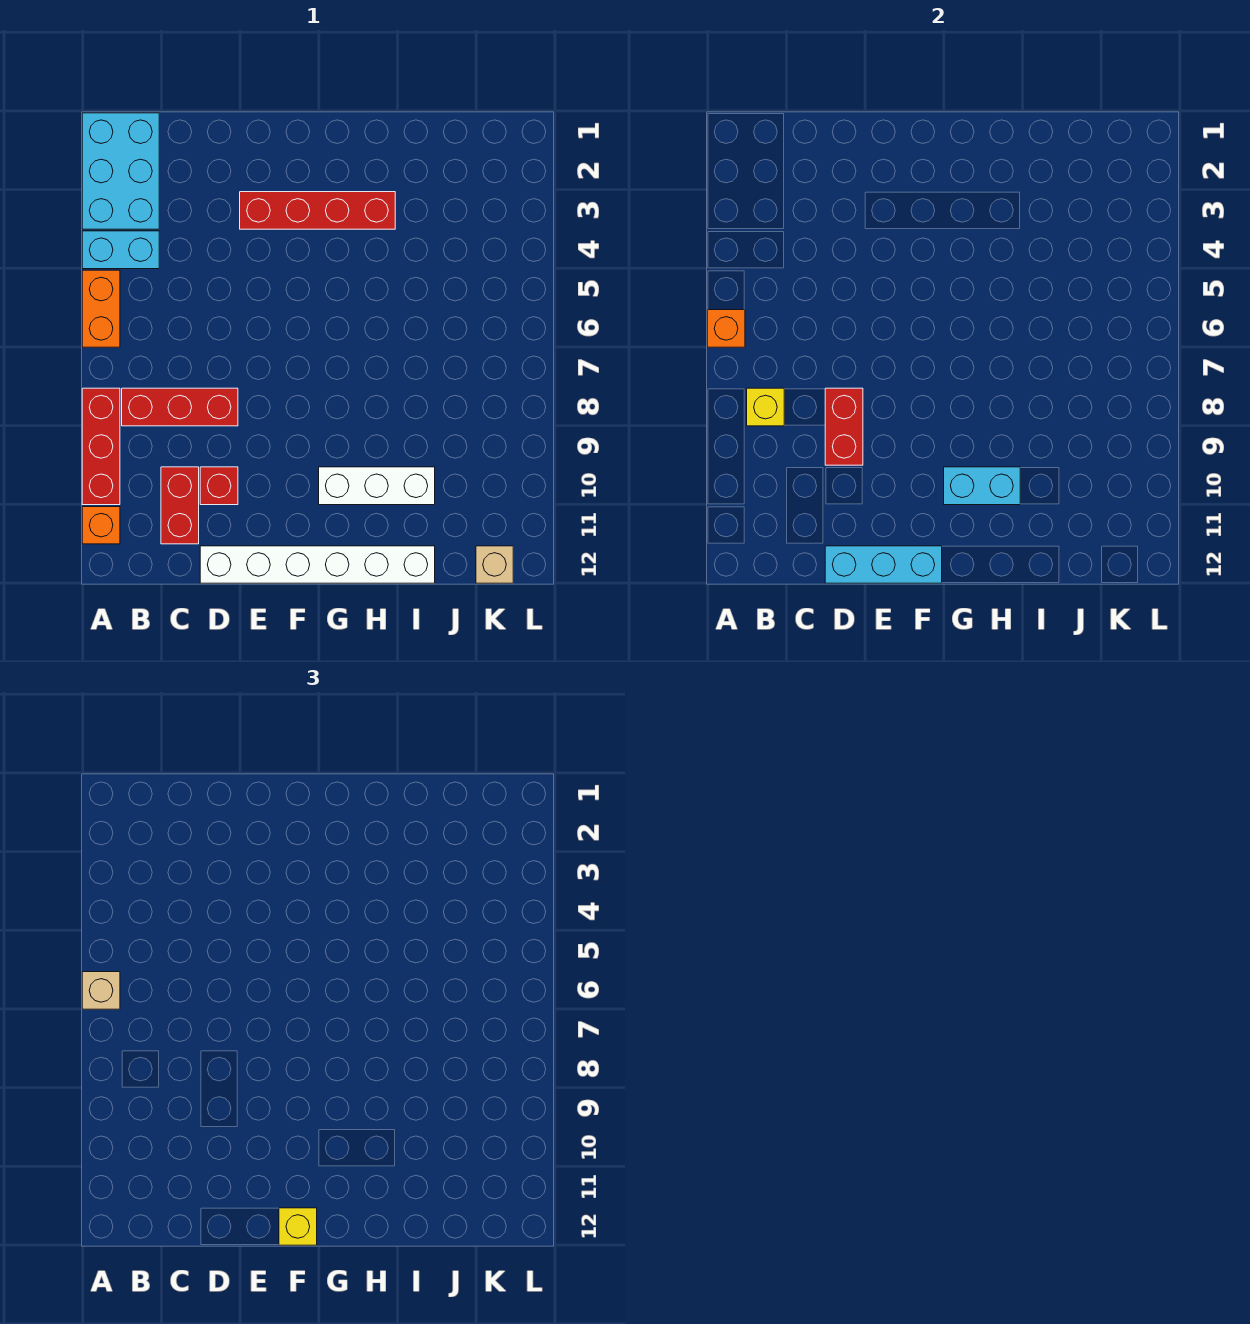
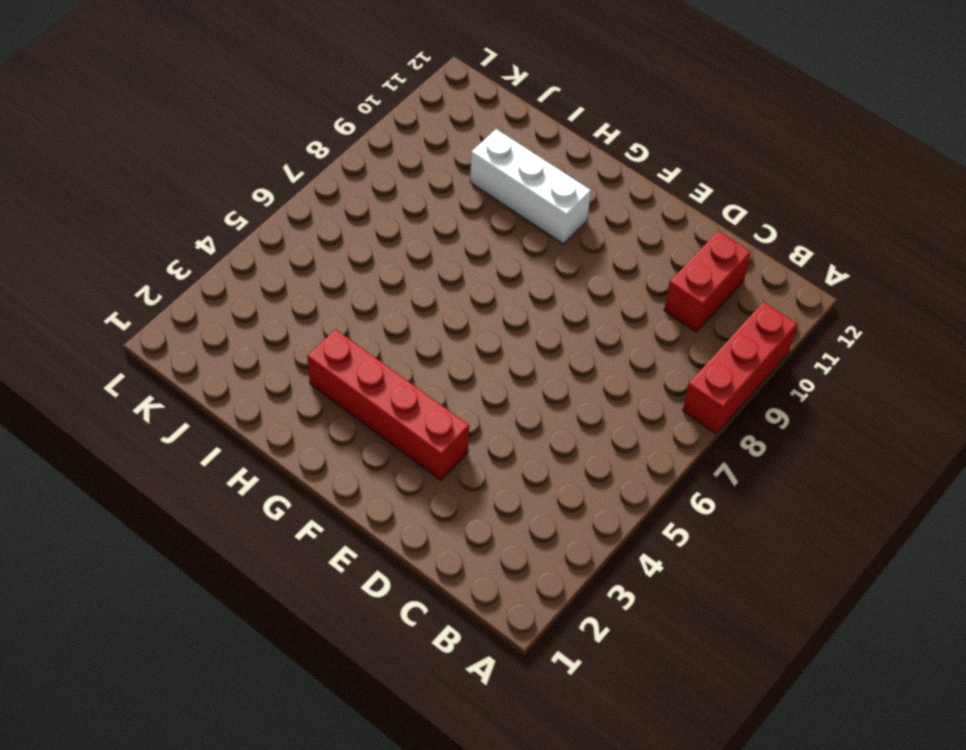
none -> cyan 2x3 brick [82,113,159,229]
none -> cyan 1x2 brick [82,231,159,269]
none -> orange 1x2 brick [82,270,120,347]

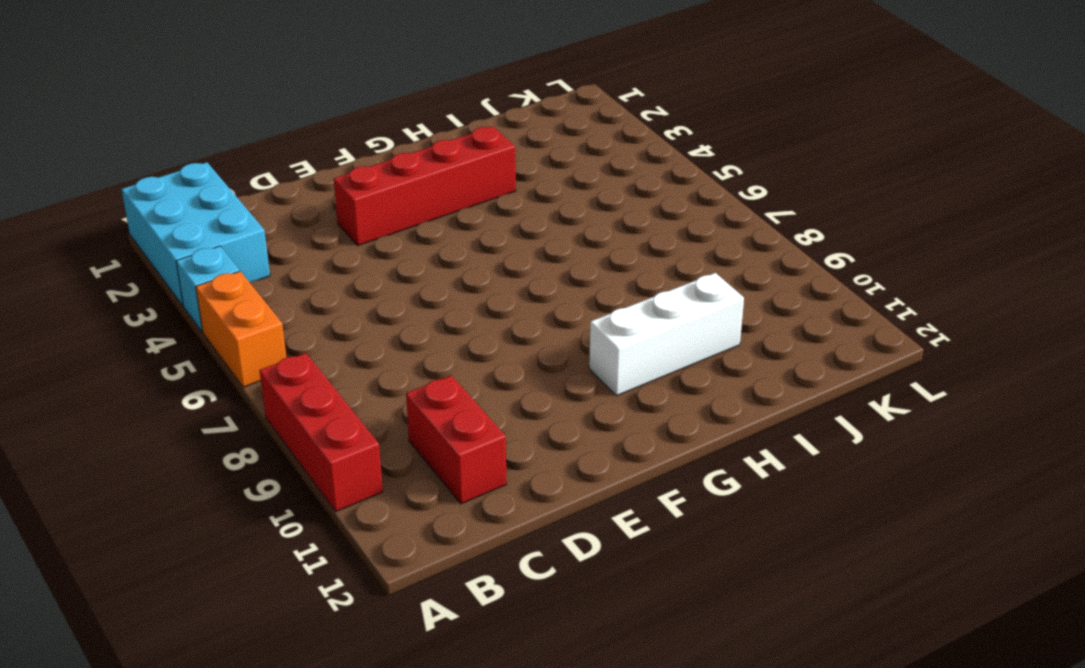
cyan 1x1 brick [176,246,239,332] -> cyan 1x2 brick [82,231,159,269]
none -> orange 1x1 brick [82,507,120,544]
none -> red 1x3 brick [122,388,238,426]
none -> red 1x1 brick [200,467,238,505]

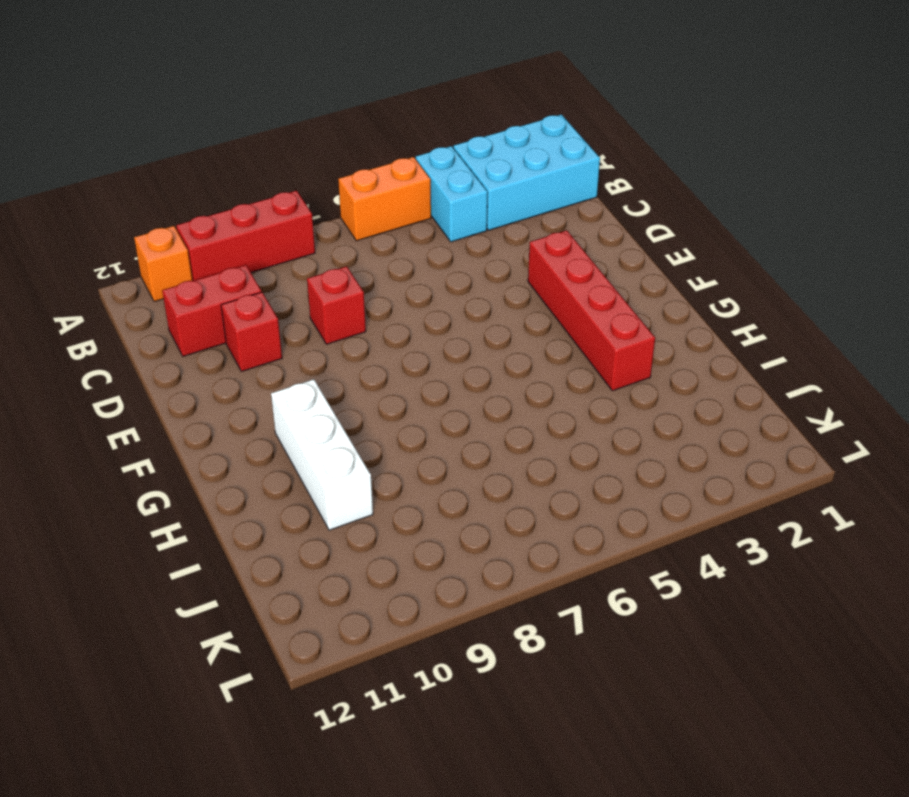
red 1x1 brick [307,266,366,344] -> red 1x3 brick [122,388,238,426]
none -> white 1x6 brick [200,546,435,583]
none -> tan 1x1 brick [476,546,513,583]
none -> orange 1x1 brick [707,310,745,347]

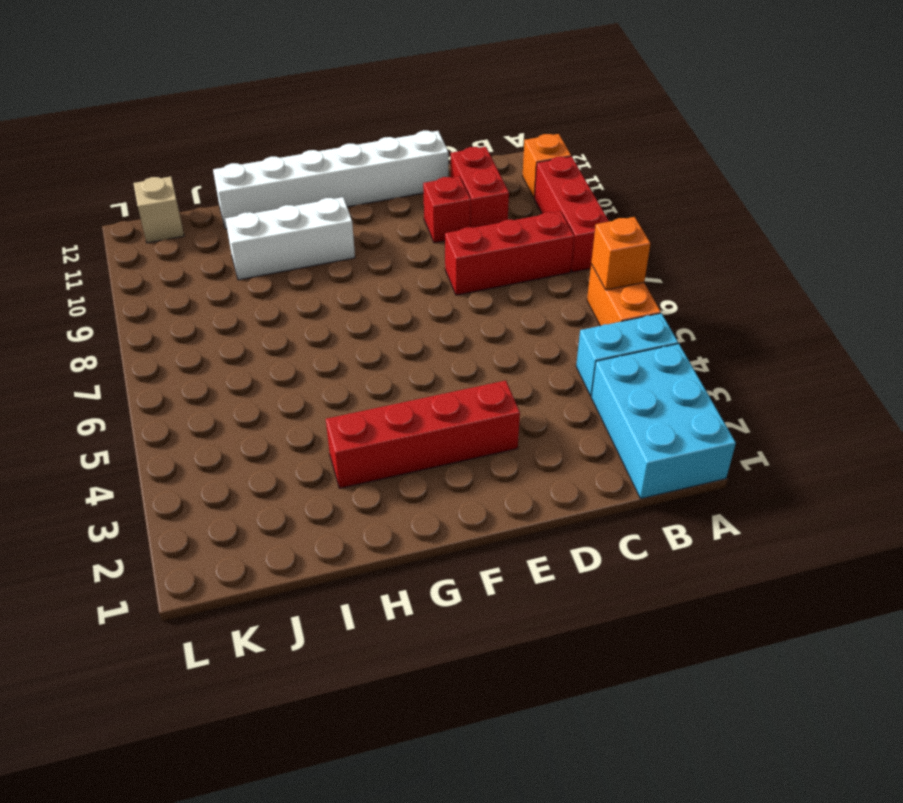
none -> yellow 1x1 brick [747,388,784,426]
none -> red 1x2 brick [825,388,863,465]
none -> cyan 1x3 brick [825,546,942,583]

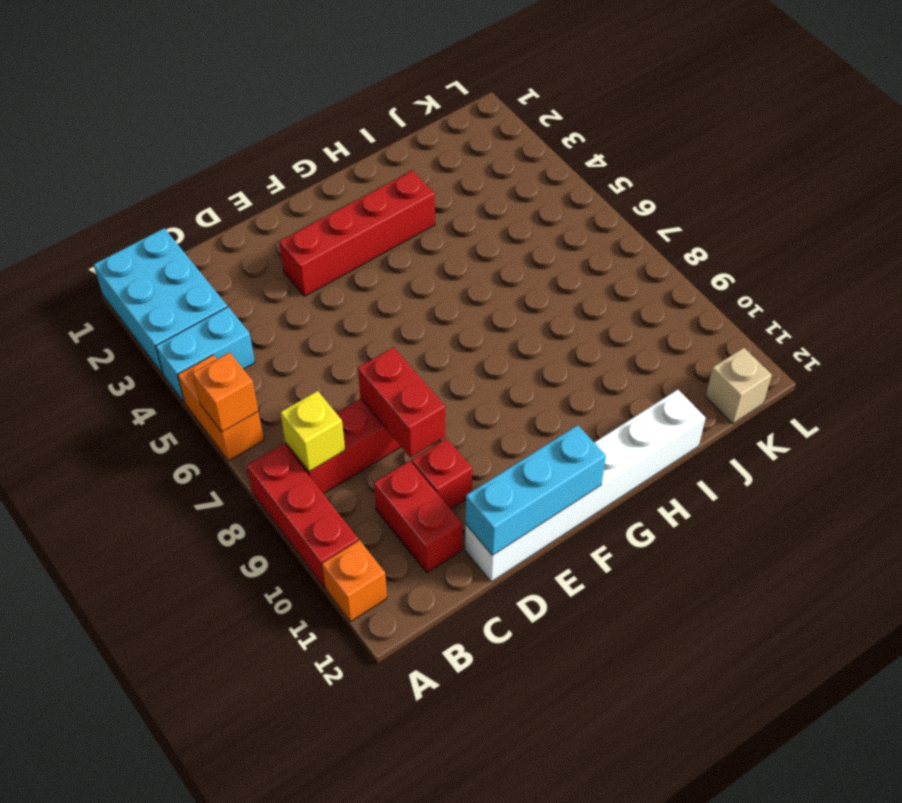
none -> white 1x3 brick [319,467,435,505]
none -> cyan 1x2 brick [944,467,1020,505]
none -> tan 1x1 brick [82,972,120,1009]

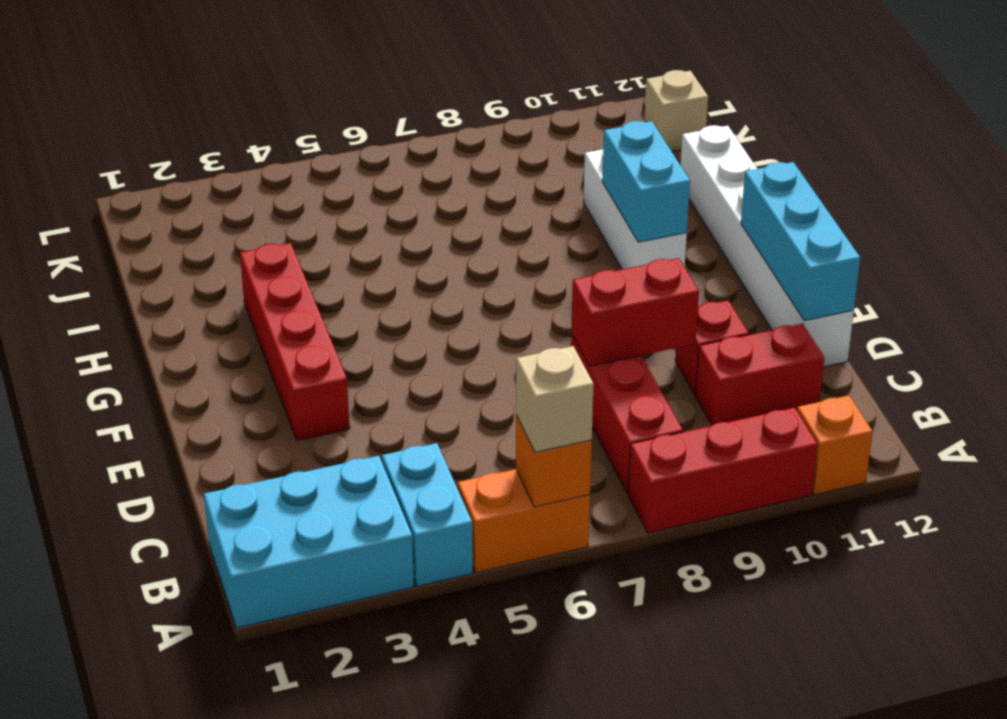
none -> yellow 1x1 brick [747,388,784,426]
none -> yellow 1x1 brick [279,1208,317,1245]

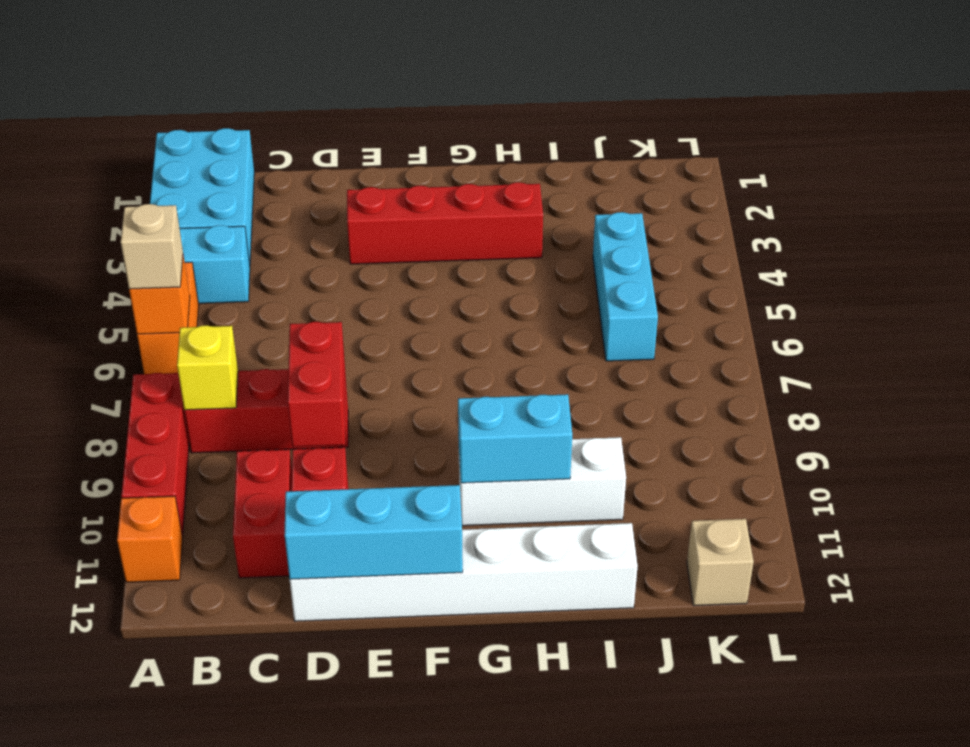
cyan 1x3 brick [593,212,658,361] -> none
none -> yellow 1x1 brick [279,1208,317,1245]

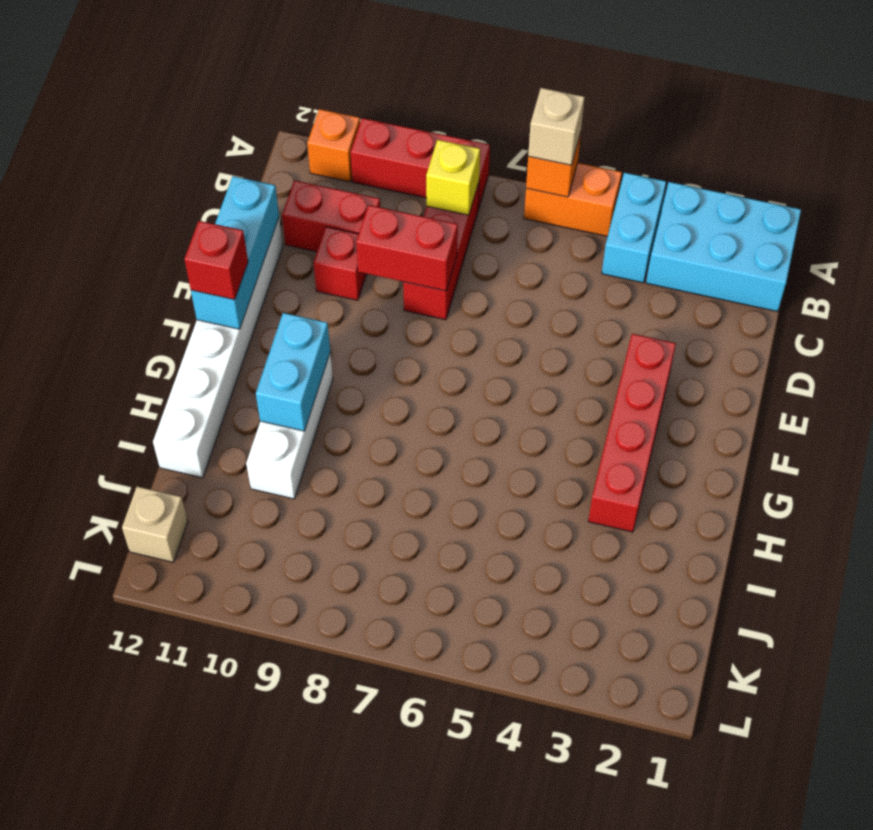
red 1x1 brick [184,221,248,300] -> yellow 1x1 brick [279,1208,317,1245]

